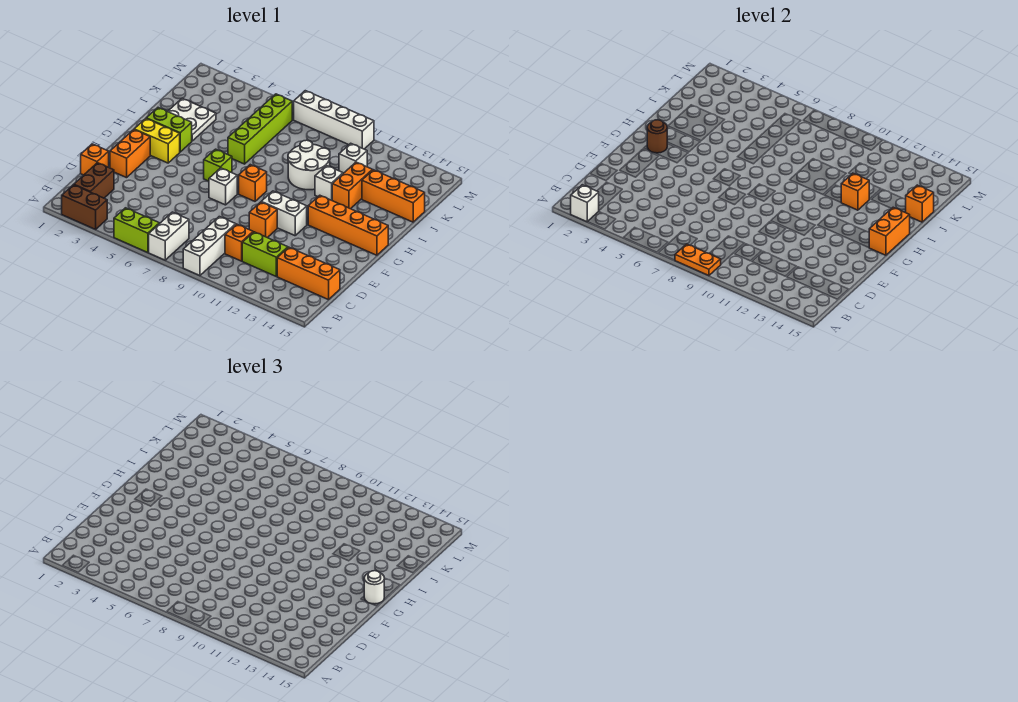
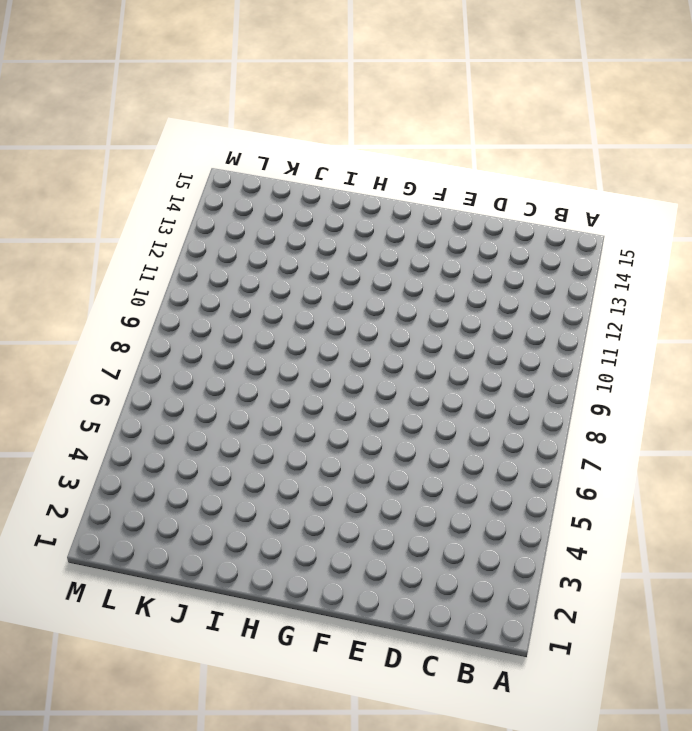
none -> brown 1x2 brick [62,185,107,230]
none -> lime 1x2 brick [114,208,159,253]
none -> white 1x2 brick [149,212,189,260]
none -> white 1x3 brick [183,217,236,276]

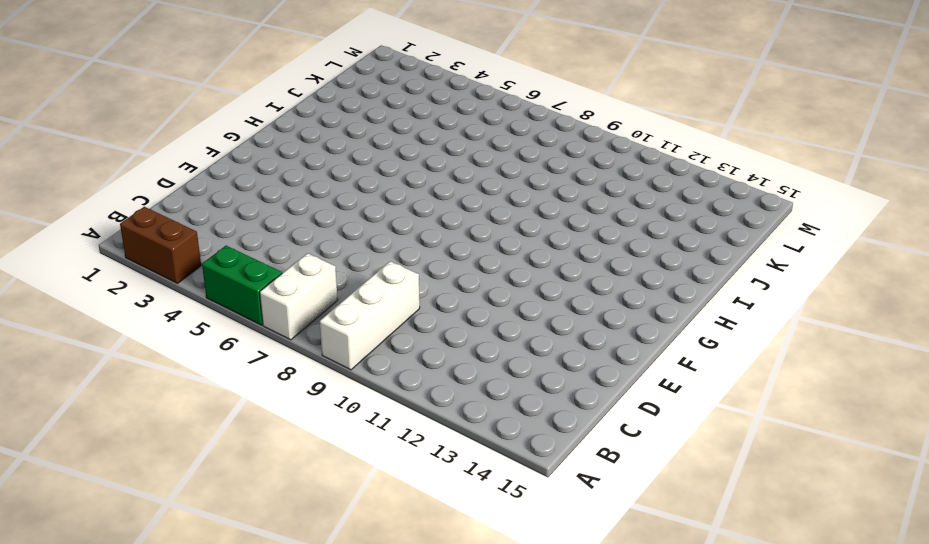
green 1x2 brick [202,246,282,325] -> lime 1x2 brick [114,208,159,253]
none -> brown 1x2 brick [74,163,114,198]
none -> orange 1x1 brick [225,224,253,261]
none -> lime 1x2 brick [242,232,288,276]
none -> orange 1x3 brick [277,247,340,300]

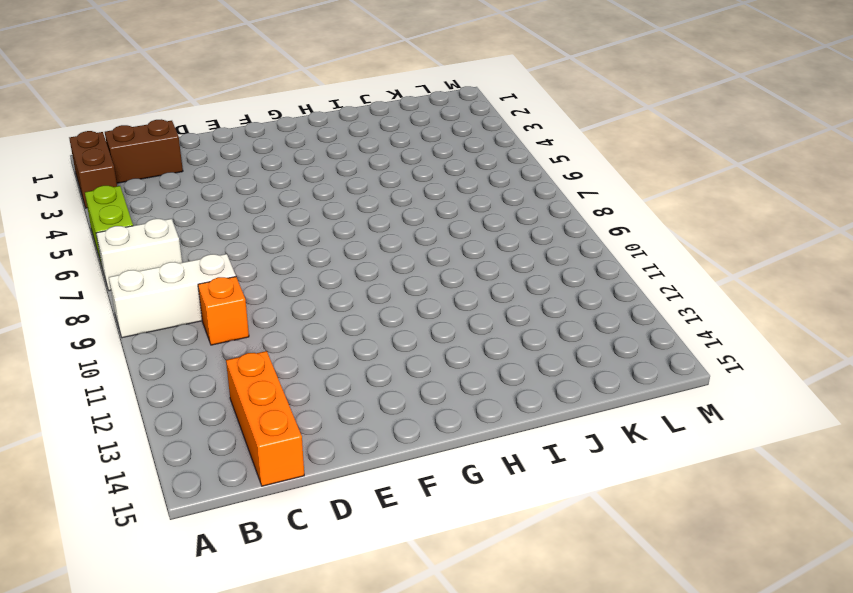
none -> lime 1x2 brick [242,232,288,276]
none -> orange 1x1 brick [81,144,109,175]
none -> orange 1x2 brick [110,130,150,178]
none -> orange 1x1 brick [249,202,277,238]

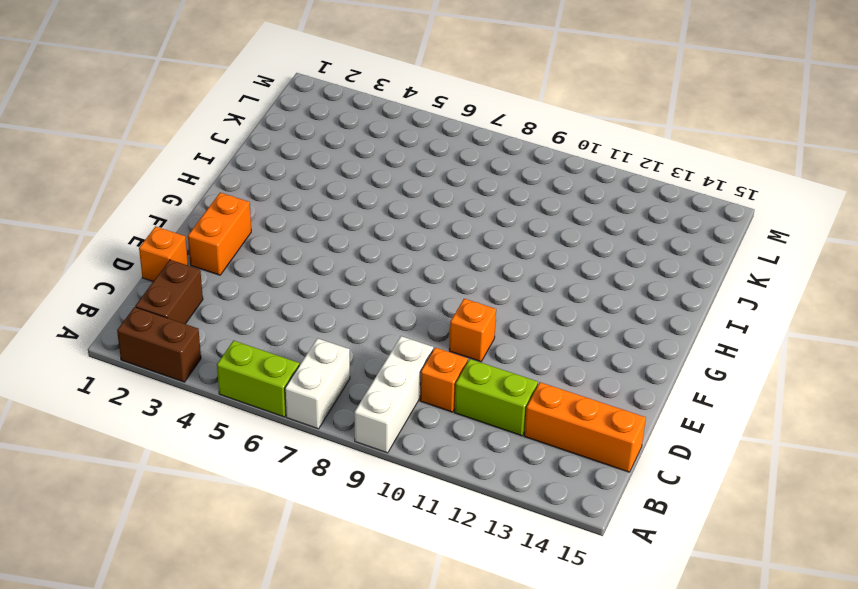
none -> white 1x1 brick [209,168,237,205]
none -> white 1x2 brick [262,191,307,236]
none -> yellow 1x2 brick [134,119,180,163]
none -> lime 1x1 brick [204,149,232,181]

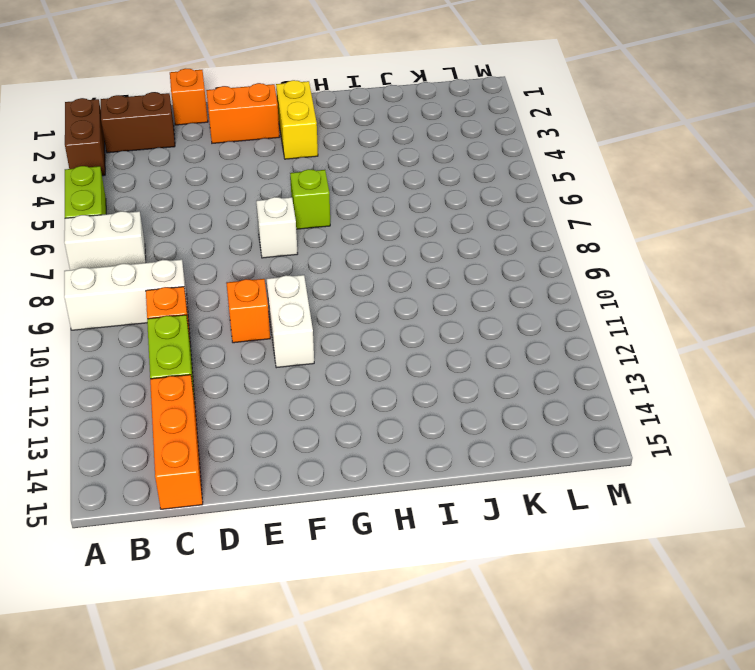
none -> orange 1x1 brick [239,165,267,201]
none -> orange 1x4 brick [308,195,388,255]
none -> lime 1x2 brick [146,108,192,152]
none -> white 2x2 plate [168,98,216,141]

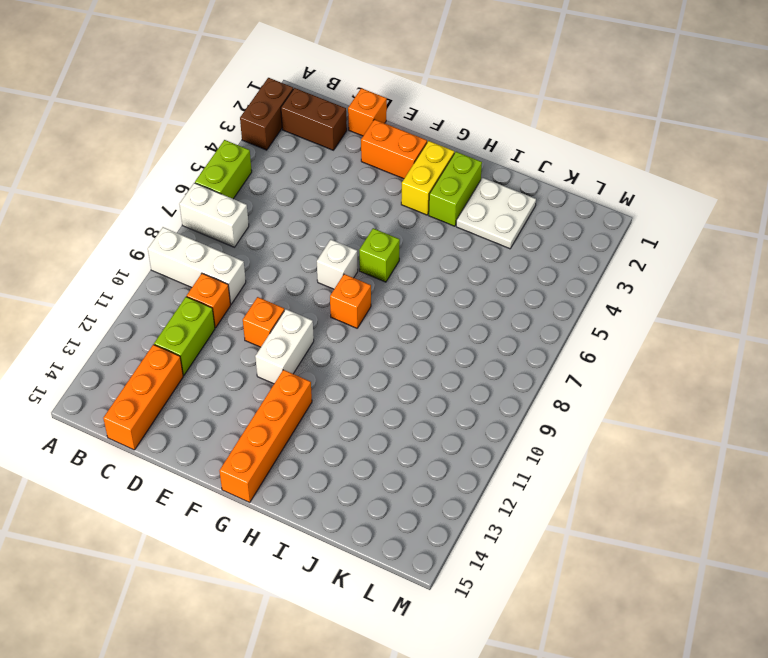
none -> lime 1x4 brick [228,94,292,164]
none -> white 2x2 round brick [288,140,330,190]
none -> white 1x1 brick [315,166,343,200]
none -> orange 1x2 brick [332,162,372,209]

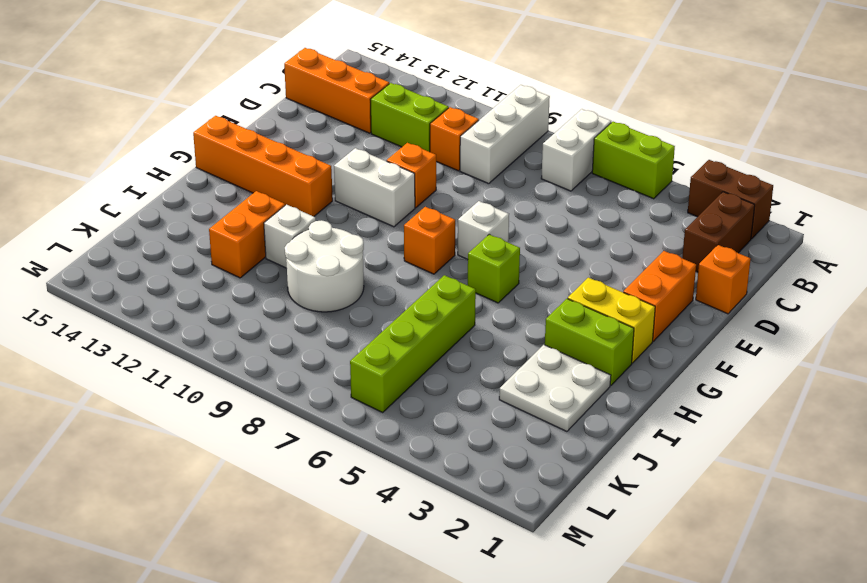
none -> orange 1x3 brick [362,170,425,222]
none -> white 1x1 brick [339,143,367,173]
none -> white 1x4 brick [294,91,374,149]
none -> white 1x1 brick [571,185,599,222]

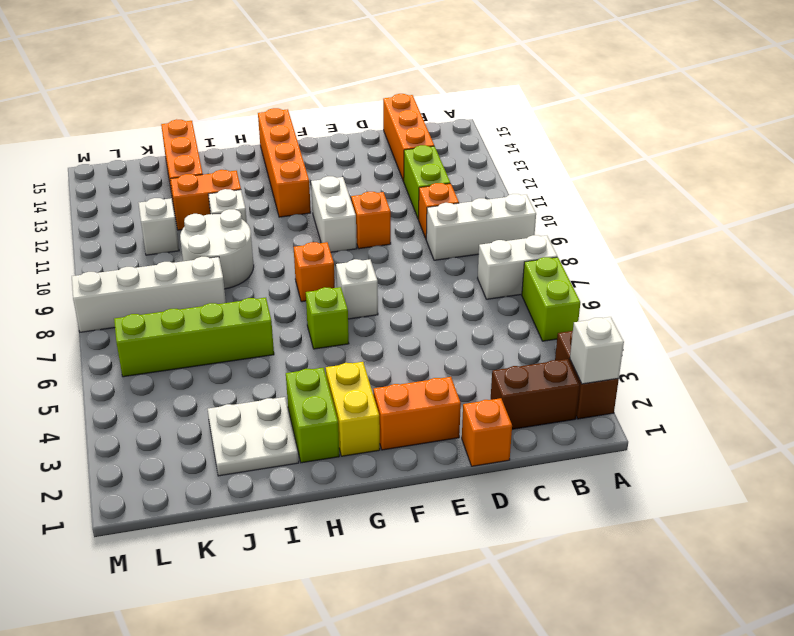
white 1x4 brick [72,257,226,332] -> white 1x4 brick turned to [294,91,374,149]
none -> orange 1x2 plate [675,244,721,276]
none -> brown 1x1 round brick [647,120,667,153]
none -> orange 1x2 brick [869,207,910,255]
none -> orange 1x1 brick [841,173,869,210]

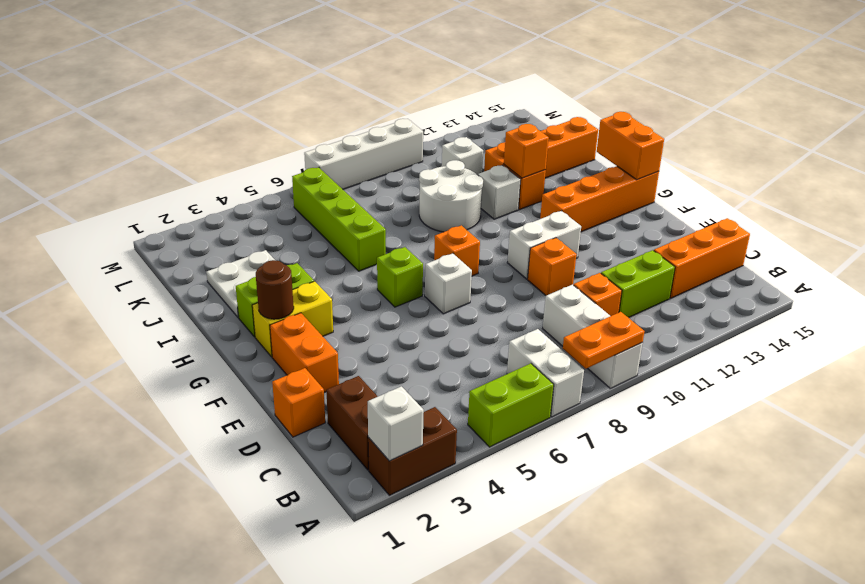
none -> orange 1x1 brick [906,185,934,222]
none -> white 1x1 round brick [364,571,384,604]

